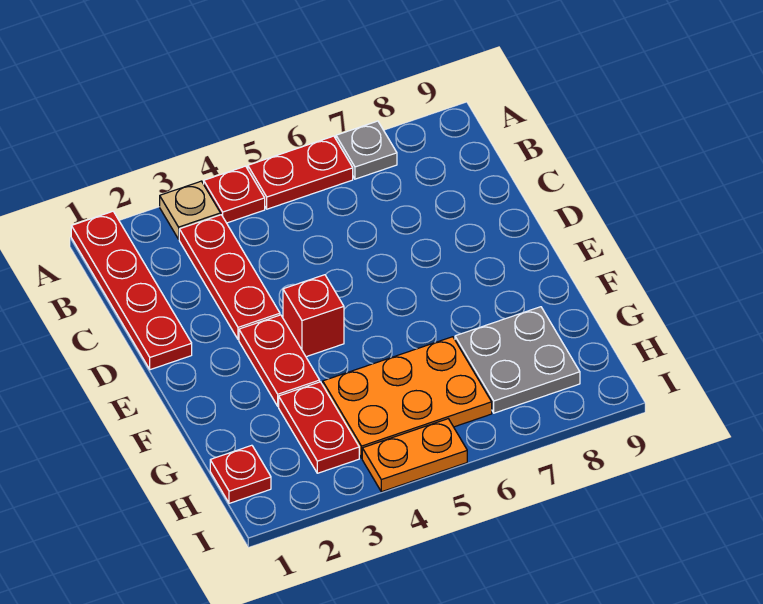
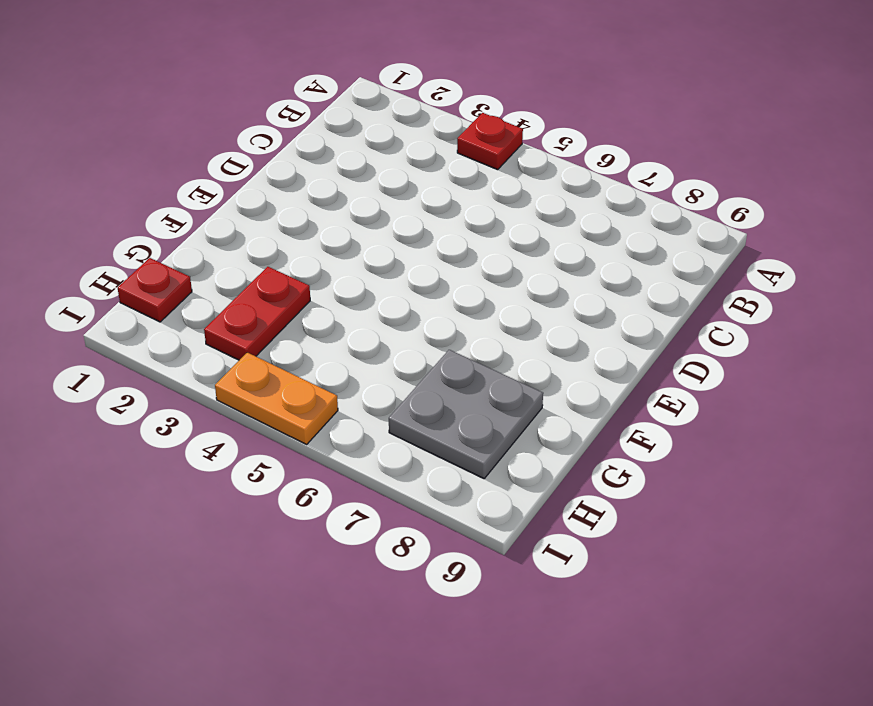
none -> red 1x4 plate [71,211,192,370]
none -> tan 1x1 plate [160,181,221,239]
none -> red 1x2 plate [248,136,353,209]

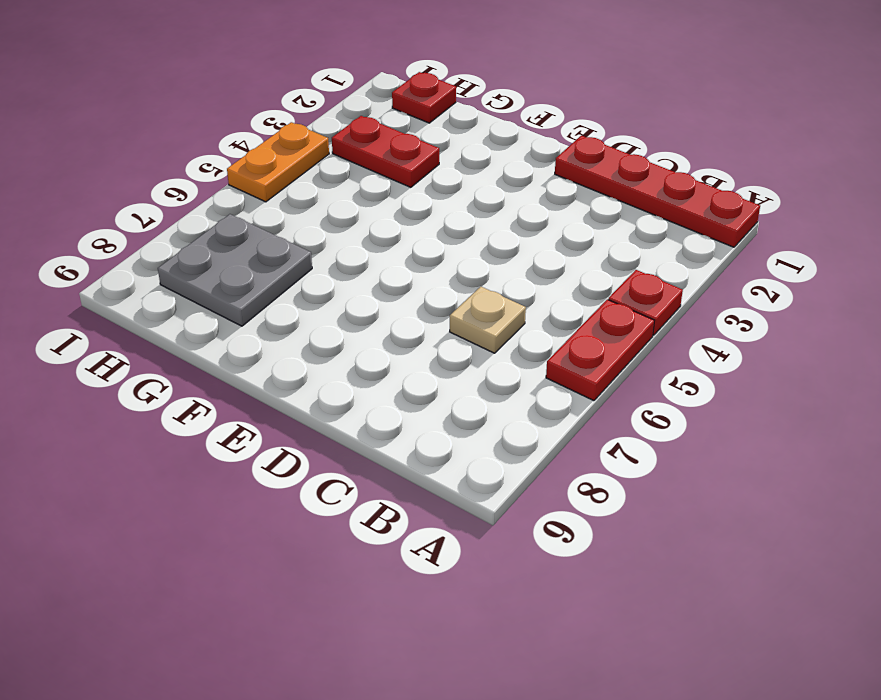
tan 1x1 plate [450,287,526,353] -> tan 1x1 plate moved to [160,181,221,239]
none -> grey 1x1 plate [336,121,397,179]
none -> red 1x3 plate [179,215,280,340]
none -> red 1x2 plate [239,315,320,406]

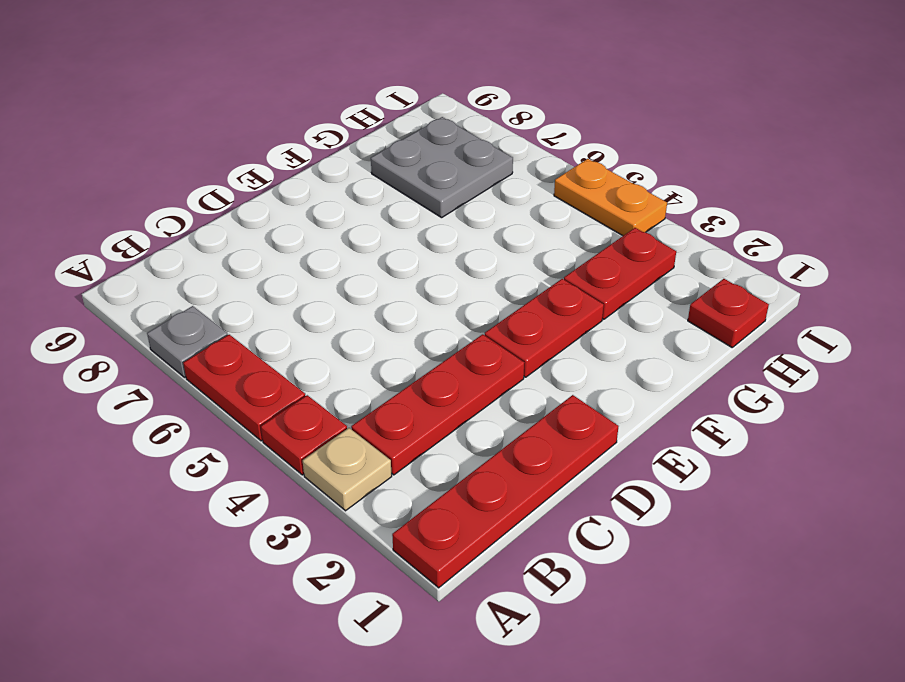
none -> red 1x1 brick [283,275,344,357]
none -> orange 2x3 plate [323,337,492,458]

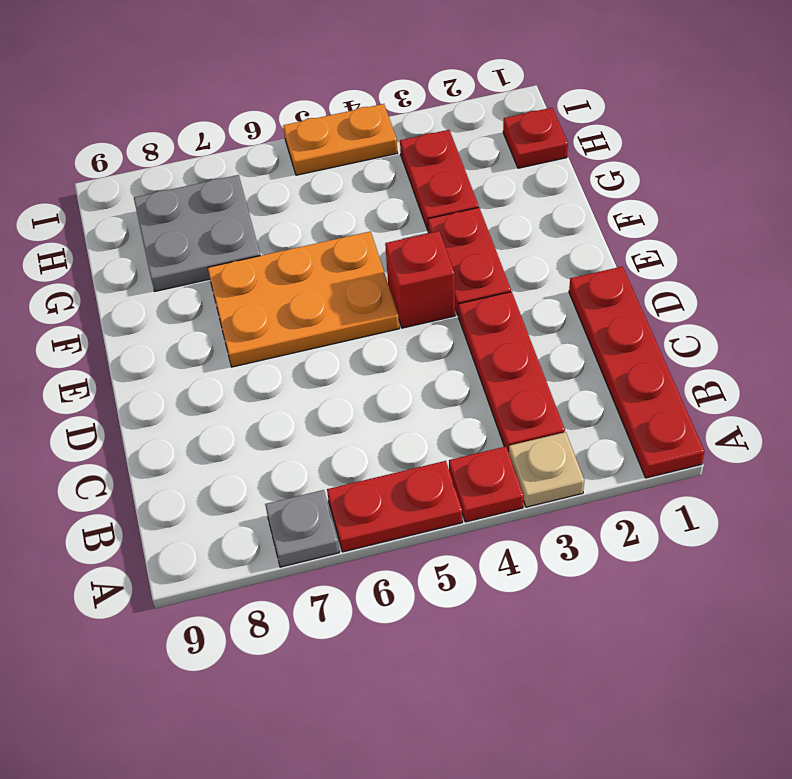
orange 2x3 plate [208,231,399,367] -> orange 2x3 plate moved to [323,337,492,458]

